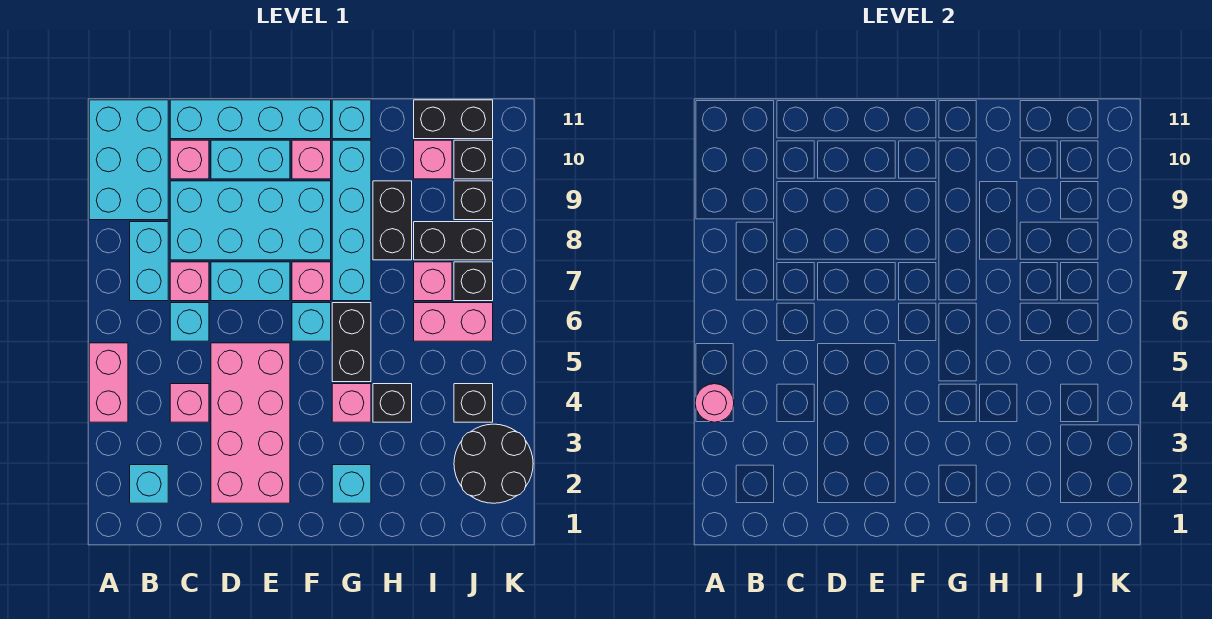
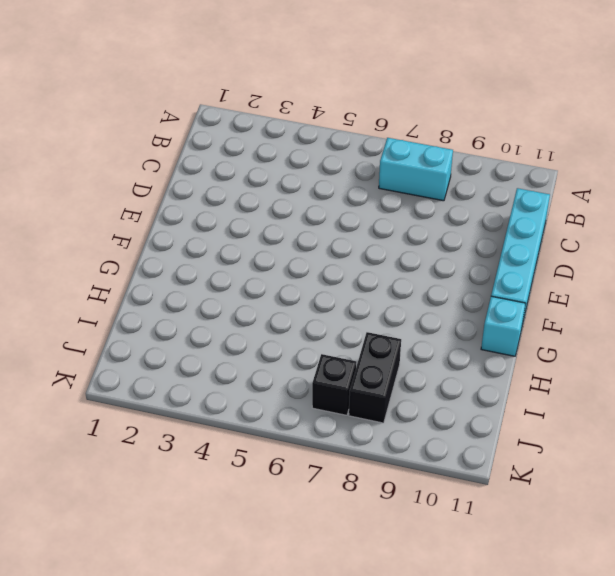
none -> pink 1x2 brick [89,343,128,422]
none -> cyan 2x3 brick [89,100,168,220]
none -> cyan 1x1 brick [130,465,168,503]
none -> pink 1x1 brick [170,384,209,422]

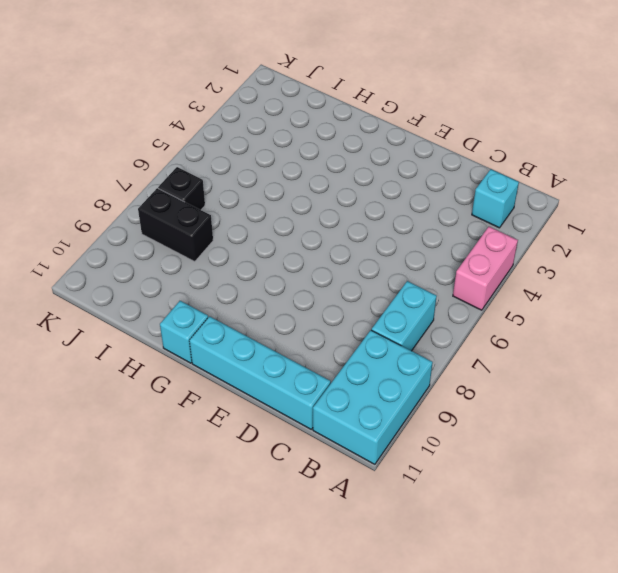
none -> pink 1x1 brick [170,384,209,422]
none -> cyan 1x1 brick [170,303,209,341]
none -> pink 1x1 brick [170,262,209,301]
none -> cyan 2x4 brick [170,181,331,260]

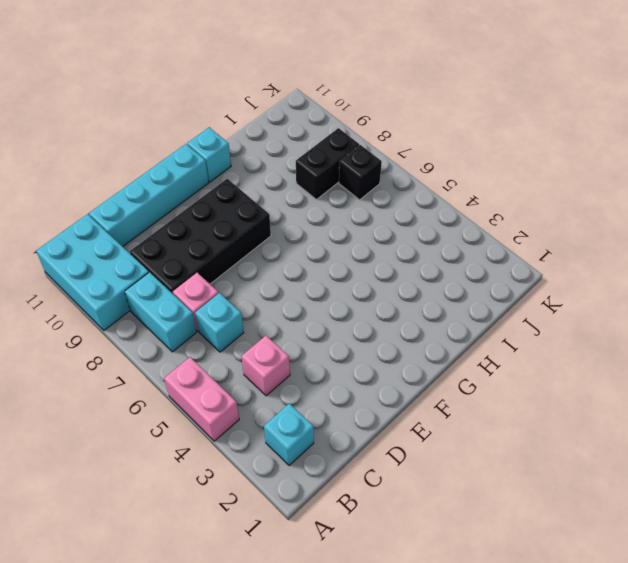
black 2x4 brick [130,179,271,294] -> cyan 2x4 brick [170,181,331,260]
none -> pink 1x1 brick [170,140,209,179]
none -> pink 2x4 brick [211,343,290,503]
none -> cyan 1x2 brick [211,262,290,301]
none -> cyan 1x2 brick [211,140,290,179]

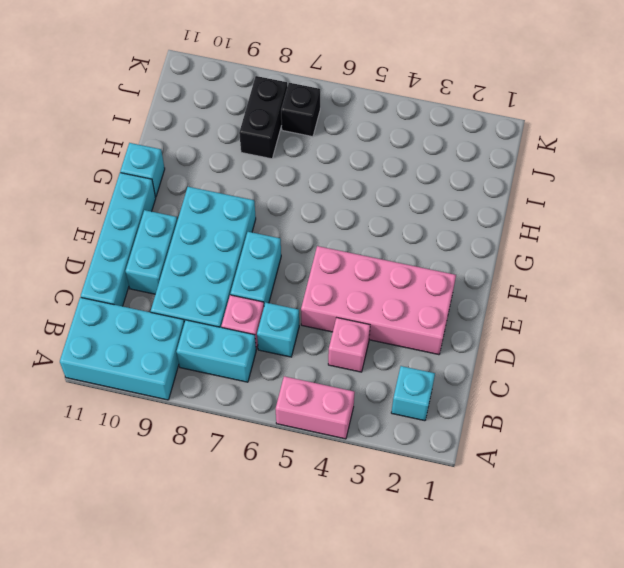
none -> pink 1x1 brick [170,140,209,179]
none -> cyan 1x1 brick [292,303,331,341]
none -> pink 1x1 brick [292,262,331,301]
none -> pink 1x1 brick [292,140,331,179]

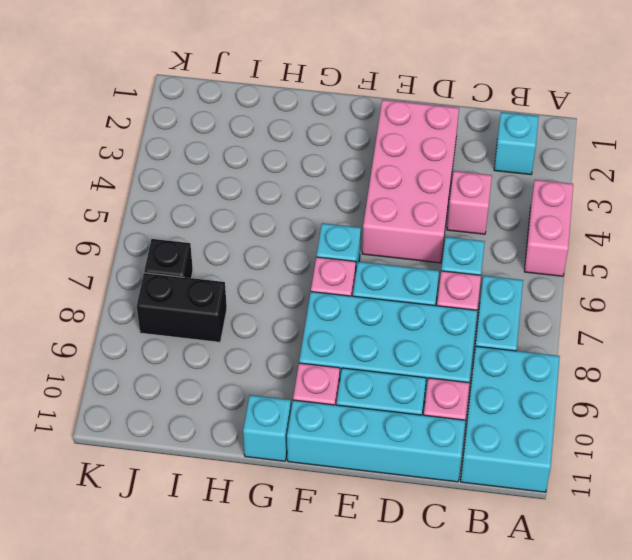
none -> cyan 1x1 brick [332,465,371,503]
none -> pink 1x1 brick [332,384,371,422]
none -> black 1x2 brick [332,303,371,382]
none -> cyan 1x4 brick [332,140,371,301]

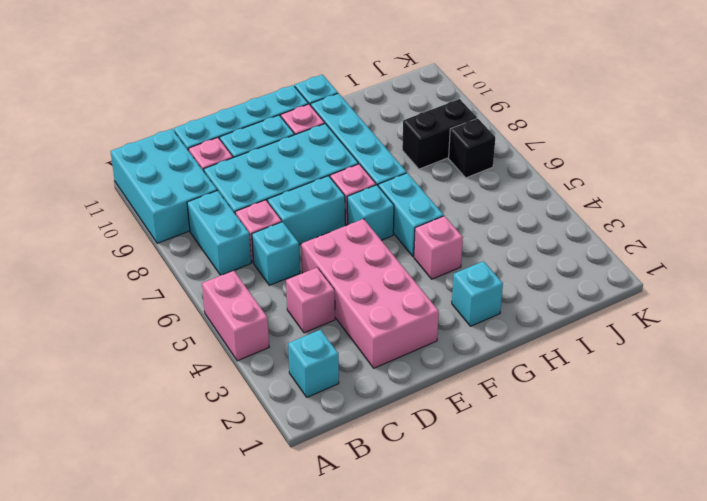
cyan 1x2 brick [378,173,444,257] -> black 1x2 brick [332,303,371,382]
none -> black 1x1 brick [373,384,412,422]
none -> black 1x2 brick [373,181,412,260]
none -> pink 1x2 brick [414,303,493,341]
none -> pink 1x1 brick [414,262,452,301]

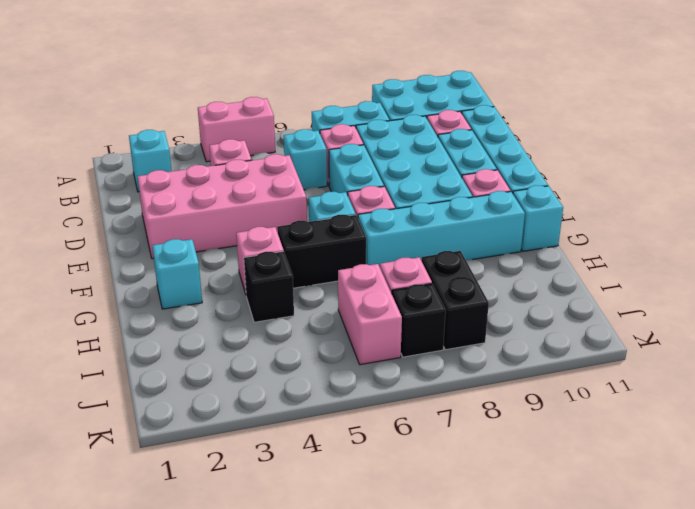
none -> black 1x2 brick [373,181,412,260]
none -> pink 1x1 brick [414,140,452,179]
none -> black 1x2 brick [414,100,493,139]
none -> black 2x2 round brick [454,424,533,503]

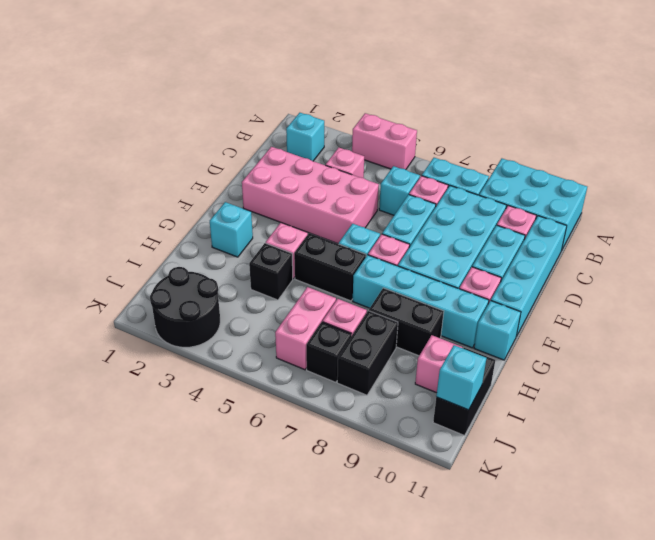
cyan 1x1 brick [436,345,486,410] -> none
none -> black 1x1 brick [454,384,493,422]
none -> black 1x1 brick [454,181,493,220]
none -> black 1x1 brick [454,140,493,179]
none -> pink 1x1 round brick [695,384,734,422]

